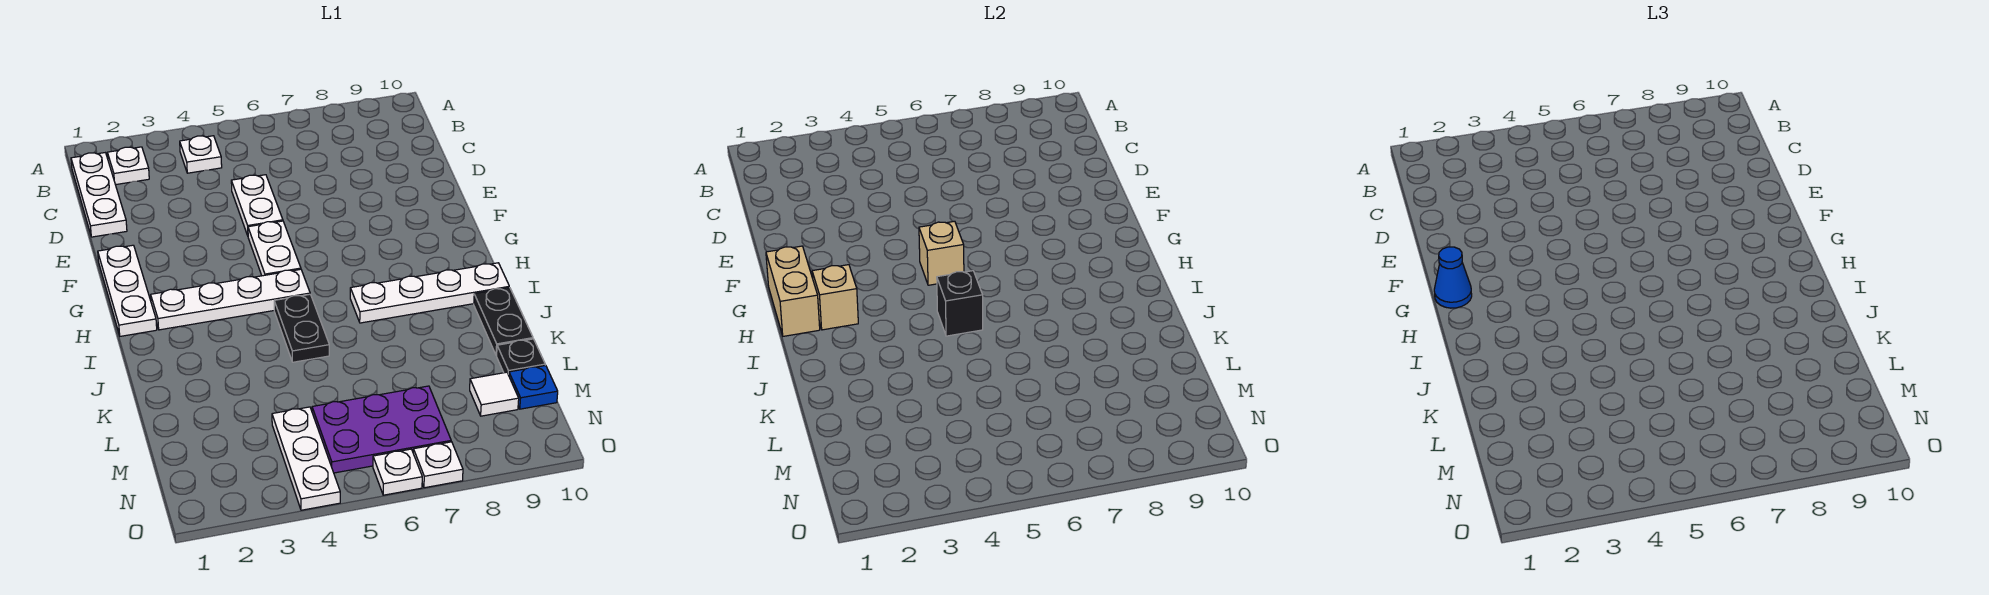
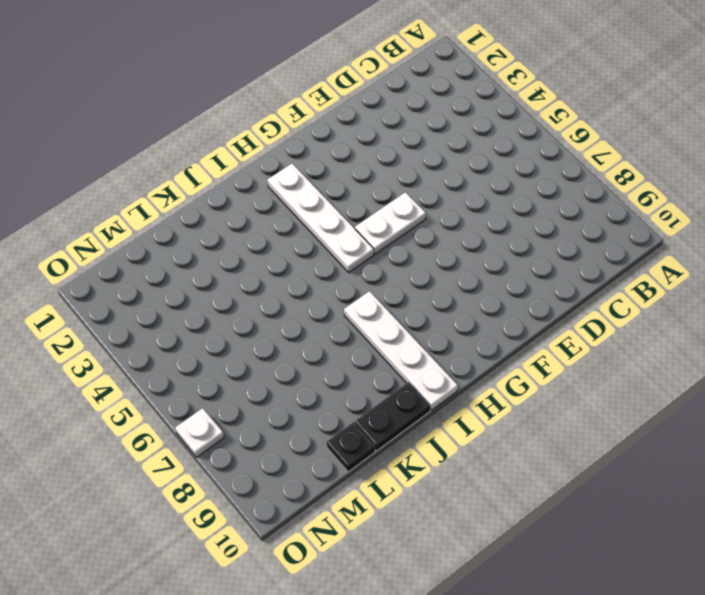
none -> white 1x3 plate [71,153,127,237]
none -> white 1x1 plate [107,147,149,185]
none -> white 1x1 plate [180,136,222,173]

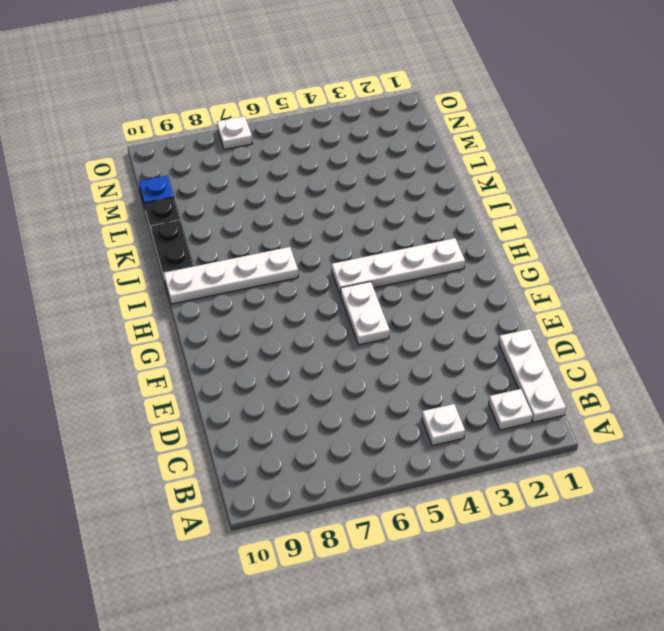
none -> white 1x2 plate [231,175,283,236]
none -> white 1x3 plate [98,245,157,336]
none -> black 1x2 plate [274,294,329,362]

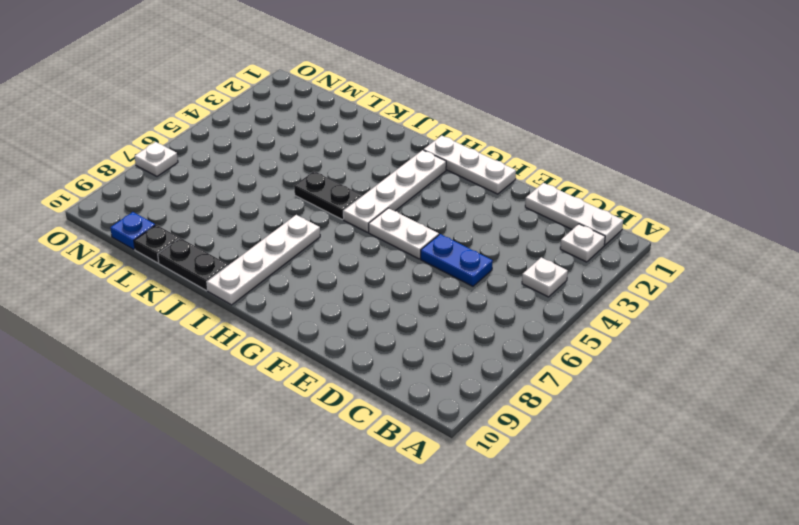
blue 1x2 plate [421,234,493,286] -> white 1x2 plate [231,175,283,236]
none -> white 1x3 plate [272,407,340,510]
none -> purple 2x3 plate [312,386,451,473]
none -> white 1x1 tile [470,372,519,416]

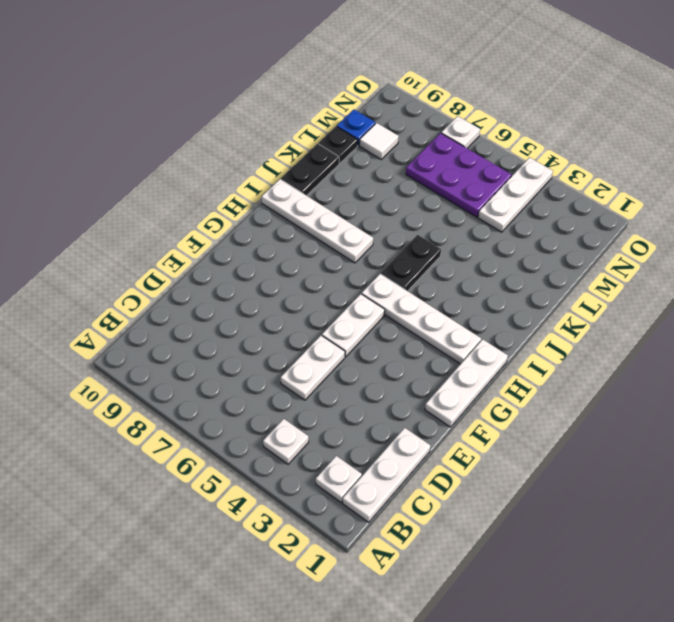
none -> white 1x1 plate [373,449,422,495]
none -> tan 1x2 brick [766,246,820,336]
none -> tan 1x1 brick [919,221,964,285]

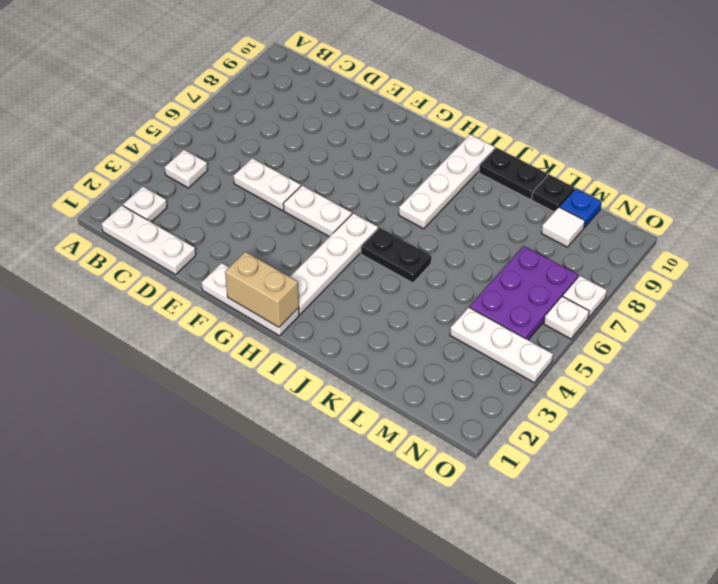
none -> tan 1x1 brick [919,221,964,285]
none -> tan 1x1 brick [812,265,858,330]
none -> black 1x1 brick [937,271,983,336]

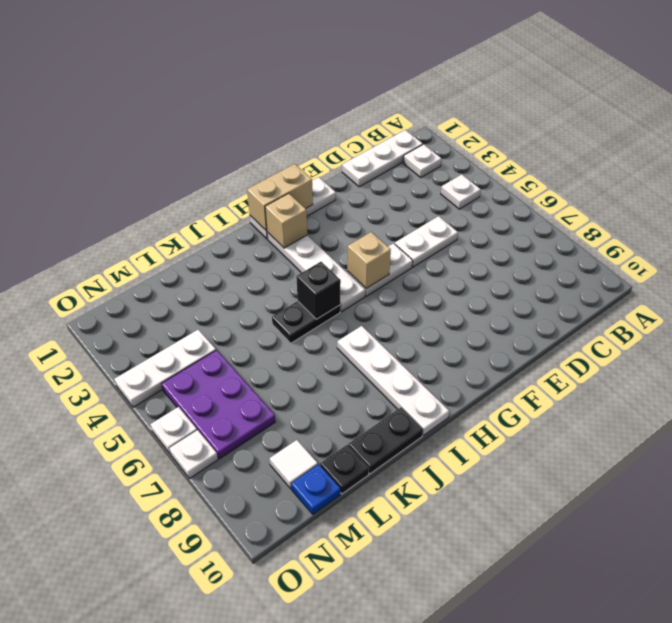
none -> blue 1x1 cone [1434,247,1472,308]

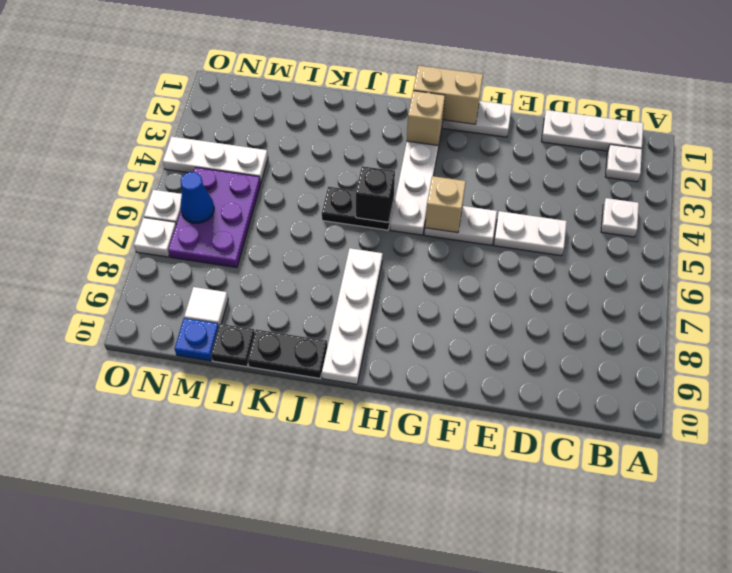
blue 1x1 cone [180,172,214,223] -> blue 1x1 cone moved to [1434,247,1472,308]

